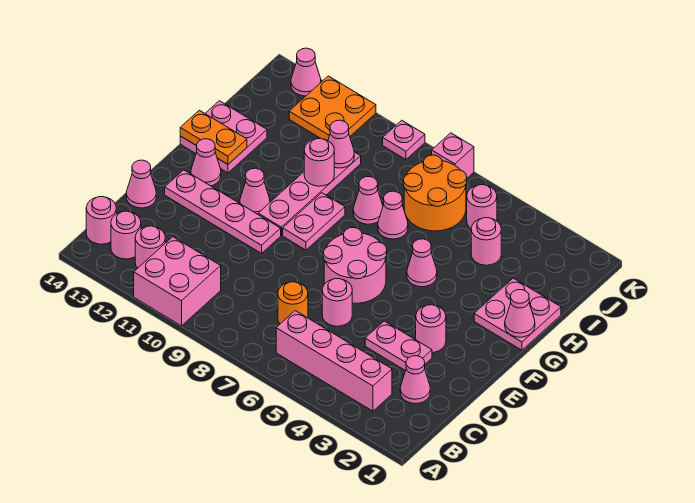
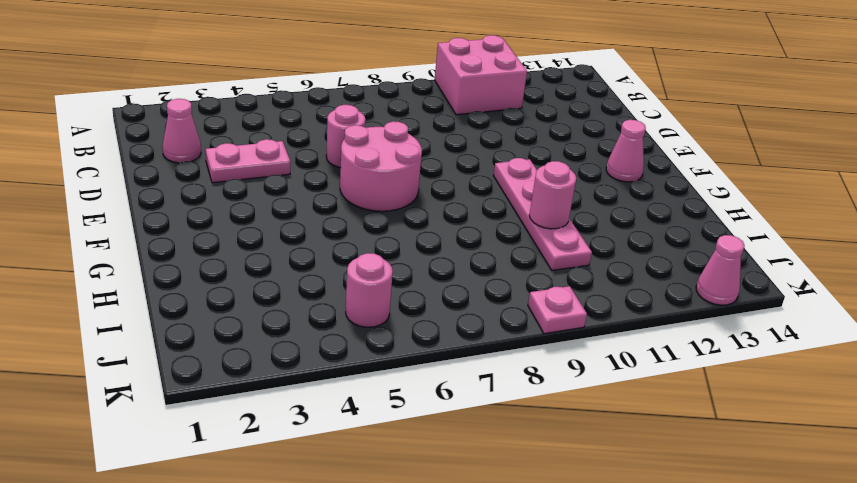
none -> pink 1x4 brick [276,311,392,411]
none -> pink 1x1 round brick [135,226,165,268]
none -> pink 1x1 round brick [111,211,141,259]
none -> pink 1x1 round brick [86,196,116,244]

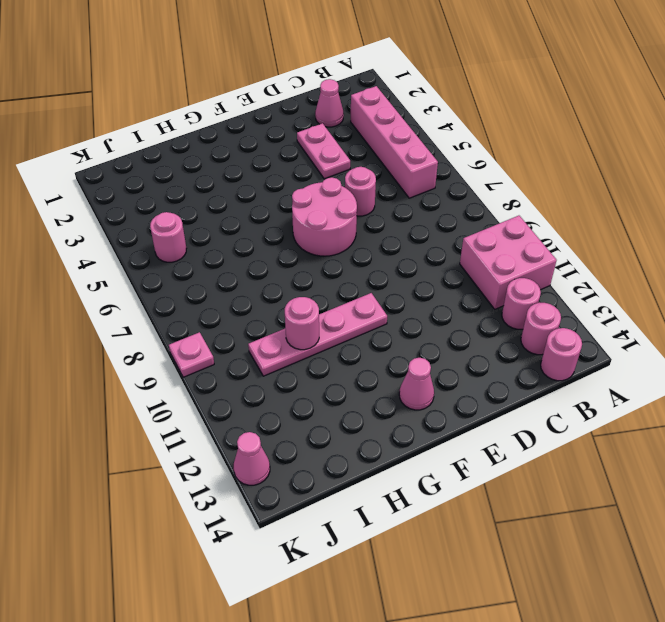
none -> orange 1x1 round brick [278,282,308,324]
none -> pink 1x1 cone [126,160,156,208]
none -> pink 1x1 round brick [416,305,446,352]
none -> pink 1x4 plate [165,170,281,253]

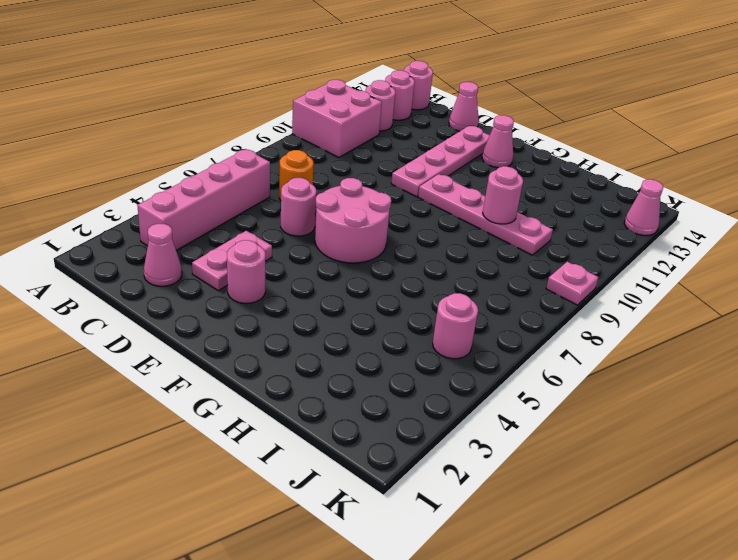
none -> pink 1x2 plate [283,193,345,250]
none -> pink 1x1 cone [240,168,270,214]
none -> pink 2x2 plate [474,278,561,350]
none -> pink 1x1 cone [407,239,437,287]

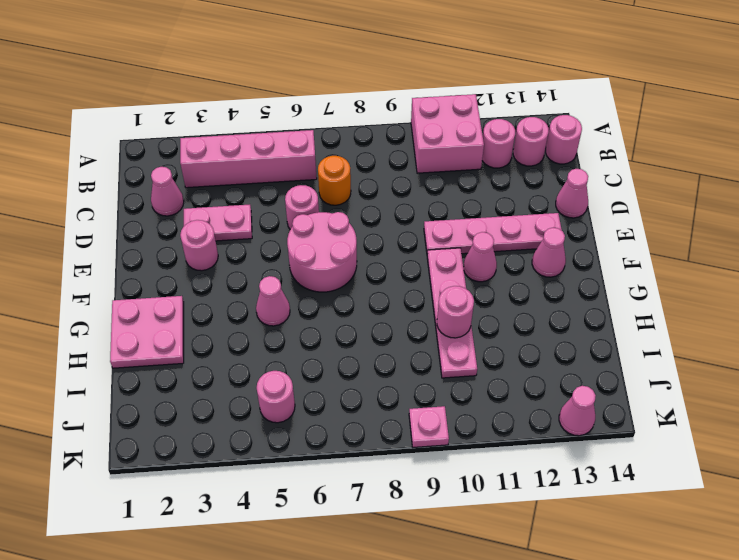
none -> pink 1x2 plate [283,193,345,250]
none -> pink 2x2 plate [180,101,267,173]
none -> pink 1x1 cone [378,191,408,239]
none -> pink 1x1 cone [353,177,383,224]

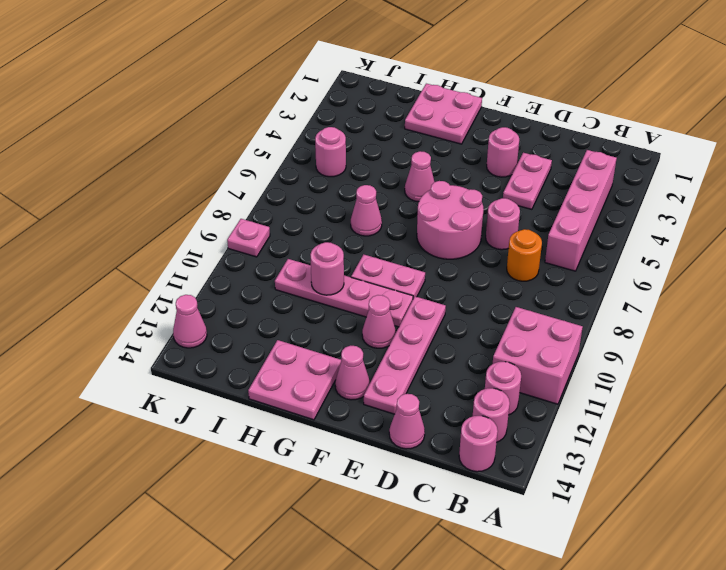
none -> pink 1x1 cone [400,356,430,404]
none -> pink 1x1 cone [353,177,383,224]
none -> pink 1x1 round brick [471,218,501,265]
none -> orange 2x2 round brick [403,155,467,231]

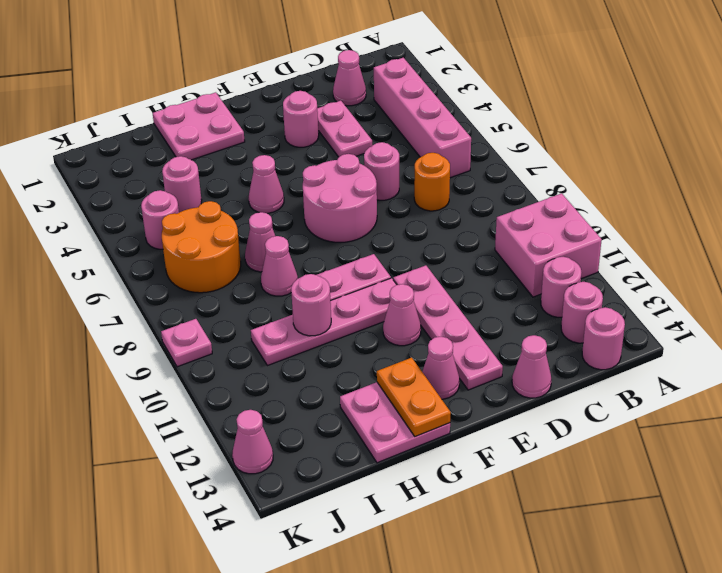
none -> orange 2x2 plate [289,76,376,141]
none -> pink 1x1 brick [432,133,474,178]
none -> pink 1x1 cone [505,290,535,337]
none -> pink 1x1 cone [328,120,354,168]

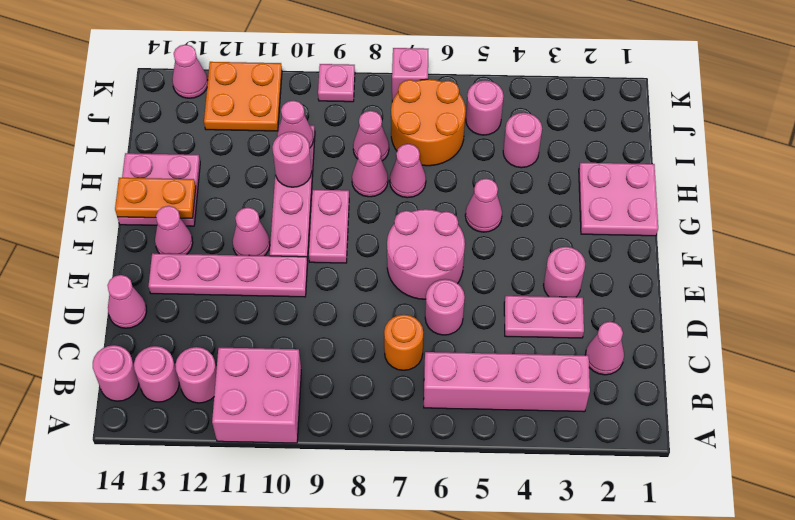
pink 1x1 cone [353,111,389,161] -> pink 1x1 cone moved to [505,290,535,337]

